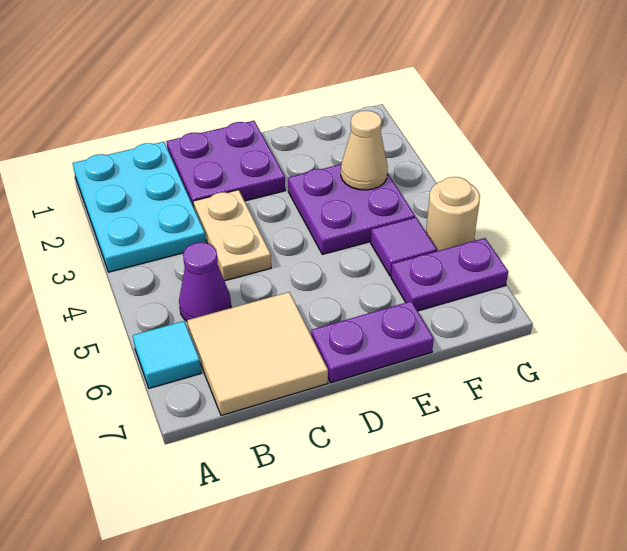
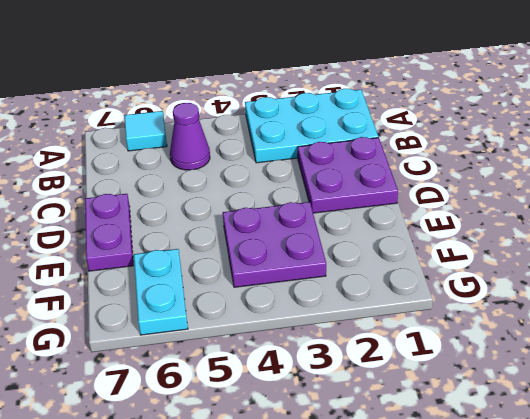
cyan 1x2 plate [134,249,188,335] -> purple 1x2 plate [391,238,508,311]
none -> tan 2x2 tile [187,292,328,416]
none -> tan 1x2 plate [193,190,271,281]
none -> purple 1x1 tile [371,217,437,276]

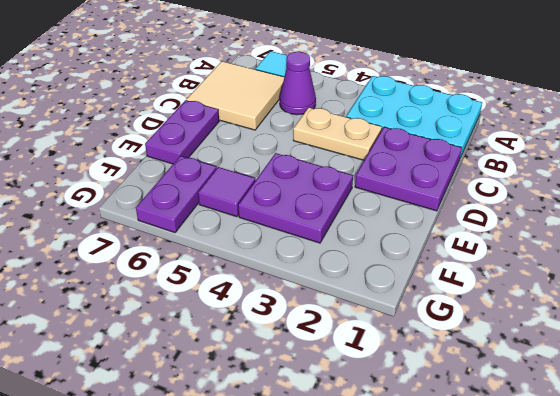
none -> tan 1x1 round brick [426,177,480,251]
none -> tan 1x1 cone [341,111,388,190]

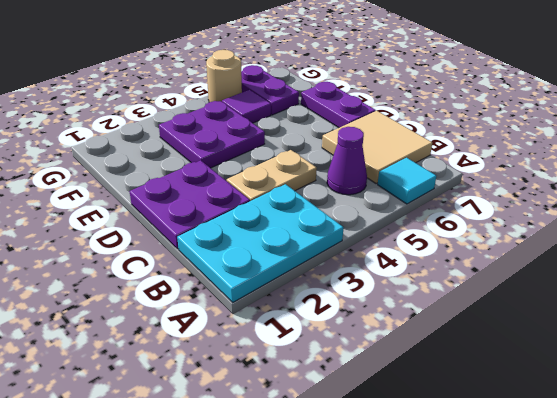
none -> tan 1x1 cone [341,111,388,190]

